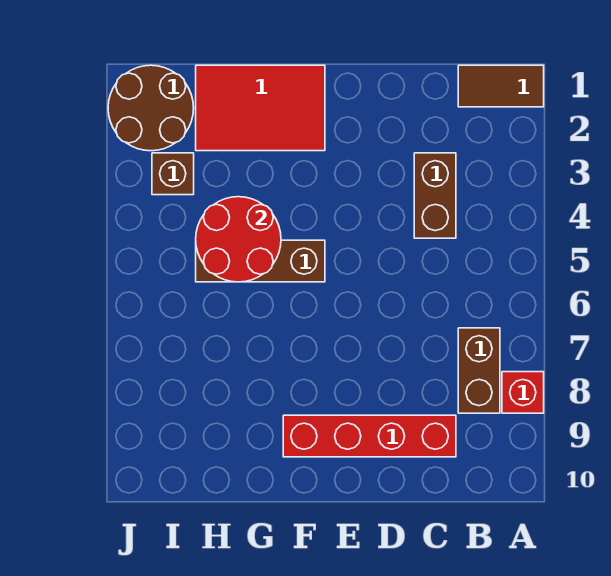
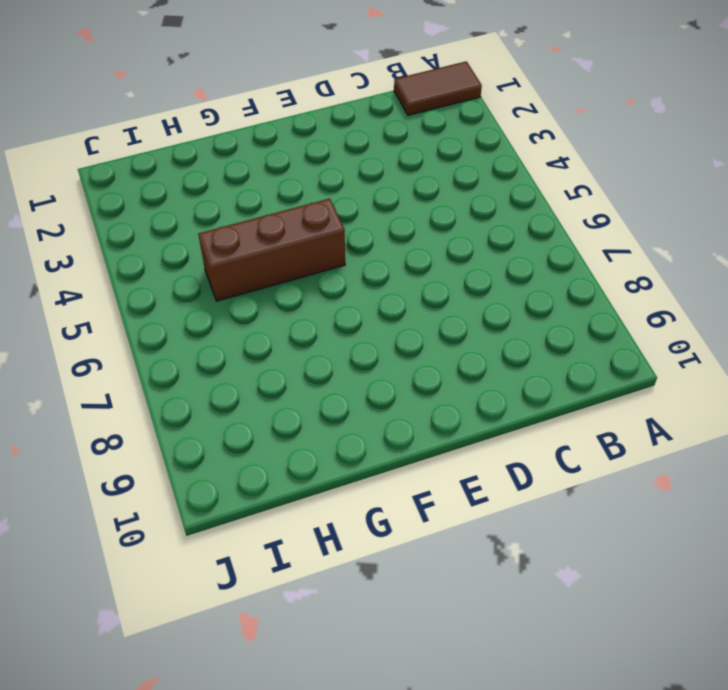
none -> red 1x1 brick [502,372,544,413]
none -> brown 1x2 brick [458,328,500,413]

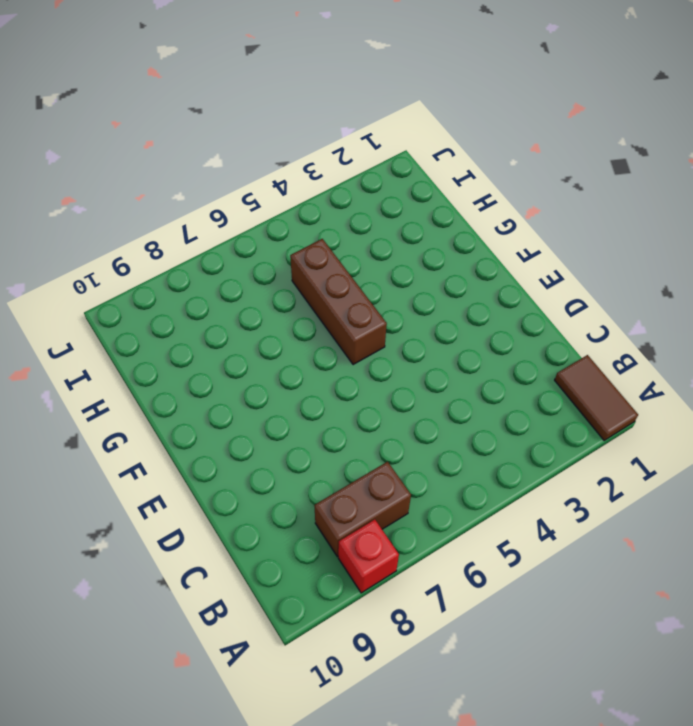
none -> brown 1x2 brick [414,153,456,238]
none -> red 1x4 brick [283,415,456,457]

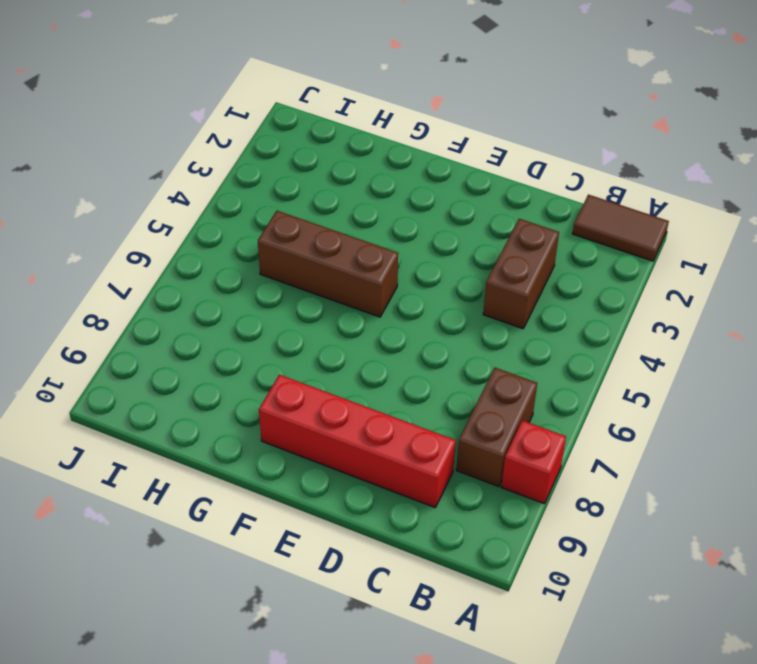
none -> red 2x3 tile [196,65,325,151]
none -> brown 2x2 round brick [108,65,194,151]

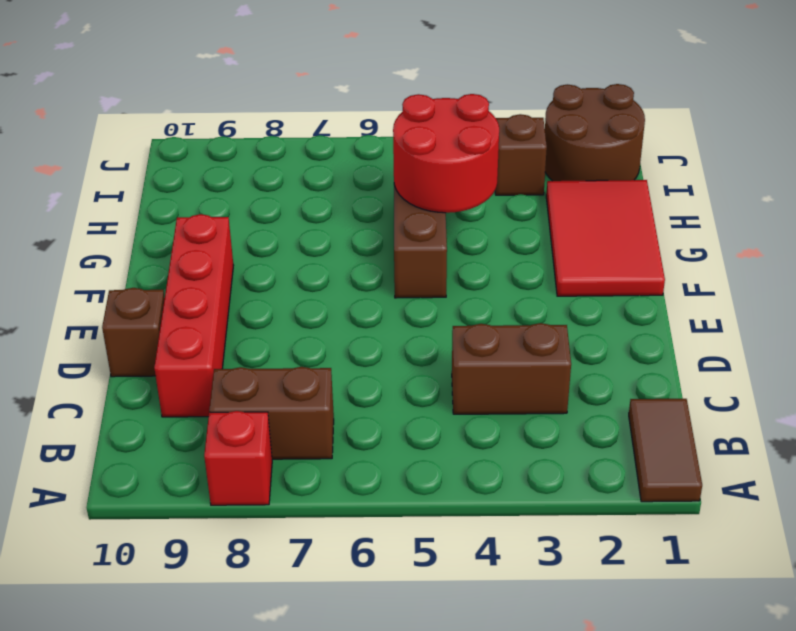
brown 1x1 brick [102,288,165,377] -> none

